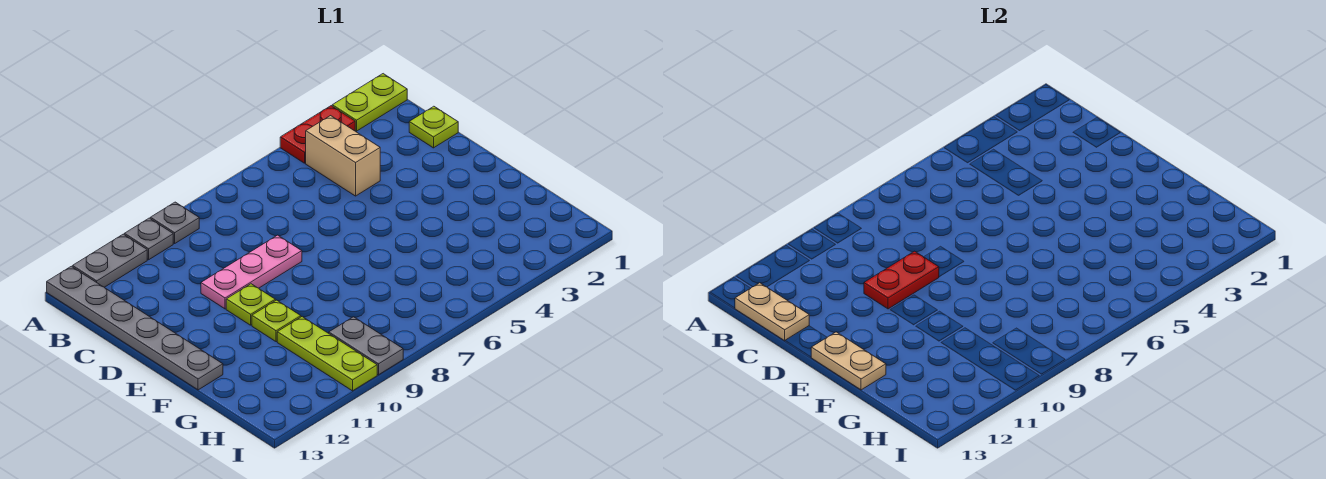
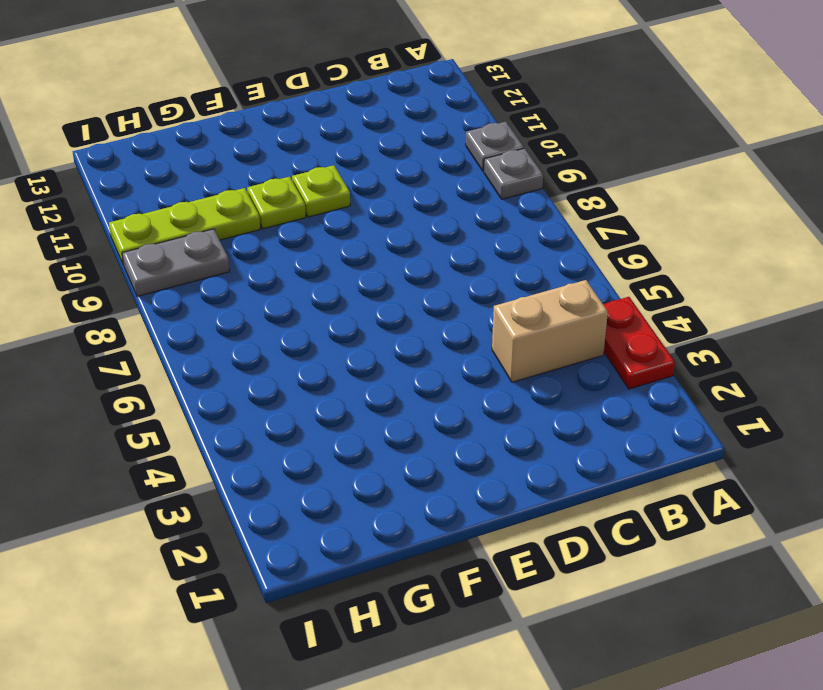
none -> lime 1x2 plate [332,74,407,131]
none -> grey 1x2 plate [73,234,147,287]
none -> grey 1x6 plate [47,266,223,390]

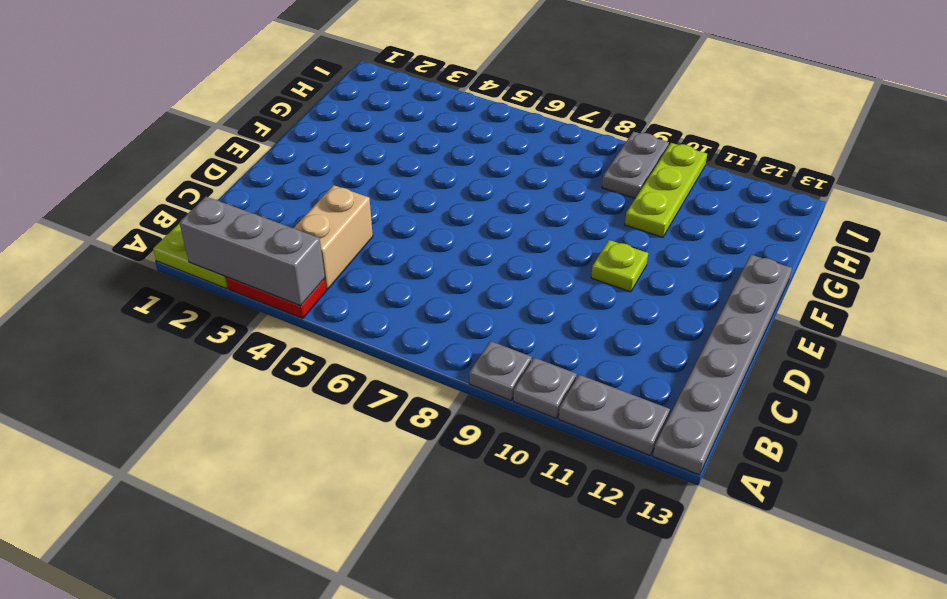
grey 1x3 brick [179,197,325,306] -> none
none -> lime 1x1 plate [409,106,458,148]
none -> pink 1x3 plate [201,235,302,309]
none -> lime 1x1 plate [252,300,301,342]

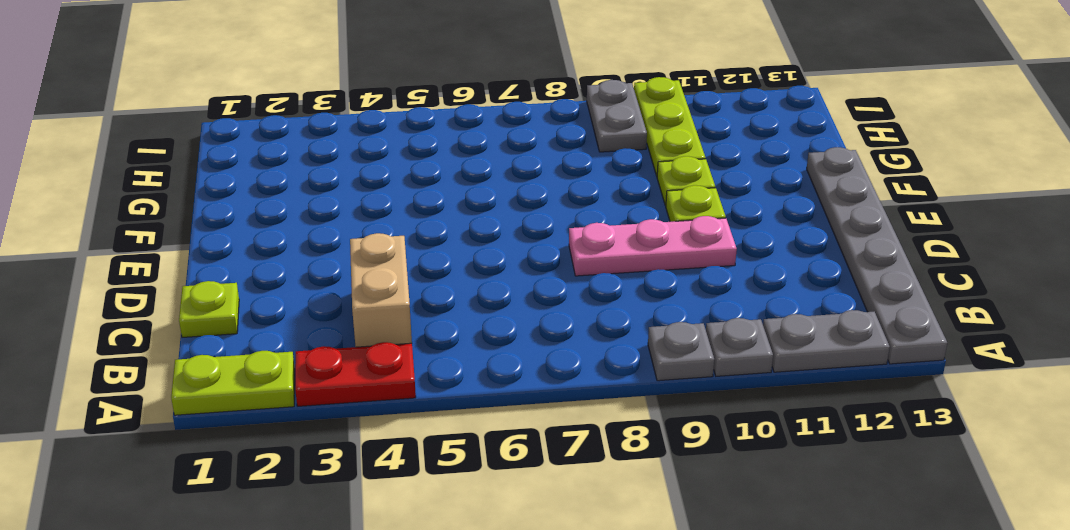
none -> tan 1x2 plate [735,283,809,341]
none -> red 1x2 plate [864,251,939,309]
none -> tan 1x2 plate [811,332,886,390]

